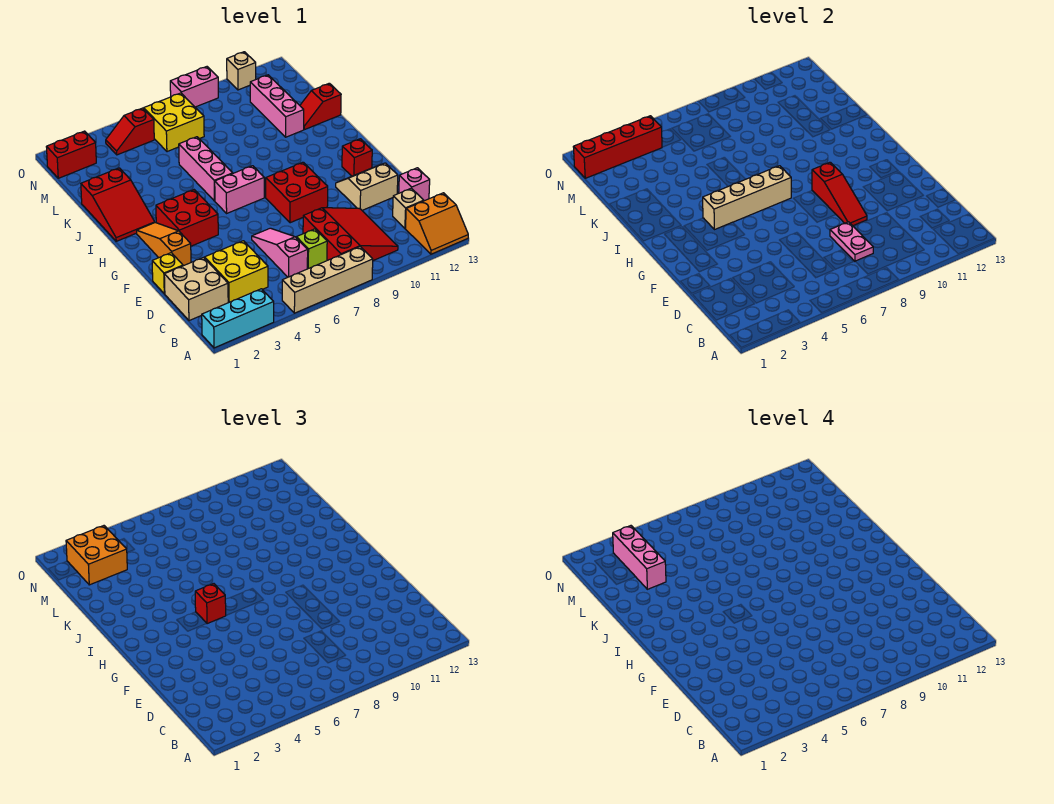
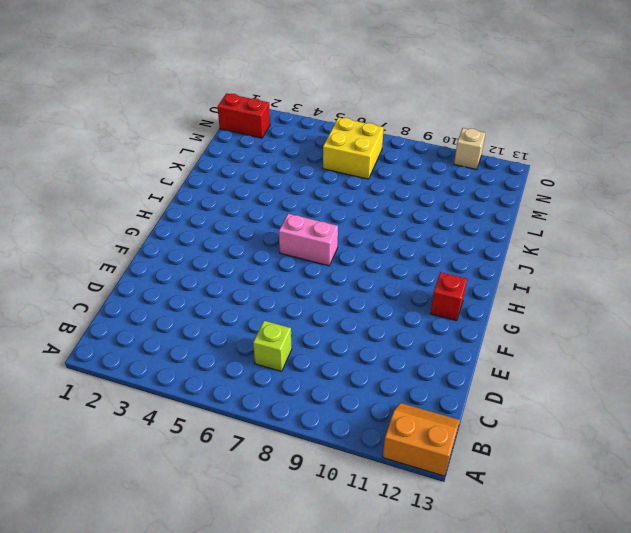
orange 2x2 slope [383,403,460,476] -> orange 2x2 slope turned to [406,193,468,254]
none -> cyan 1x3 brick [202,289,274,348]
none -> tan 1x4 brick [282,247,373,313]
none -> red 3x3 slope [303,208,398,261]
none -> tan 2x2 brick [164,257,228,321]

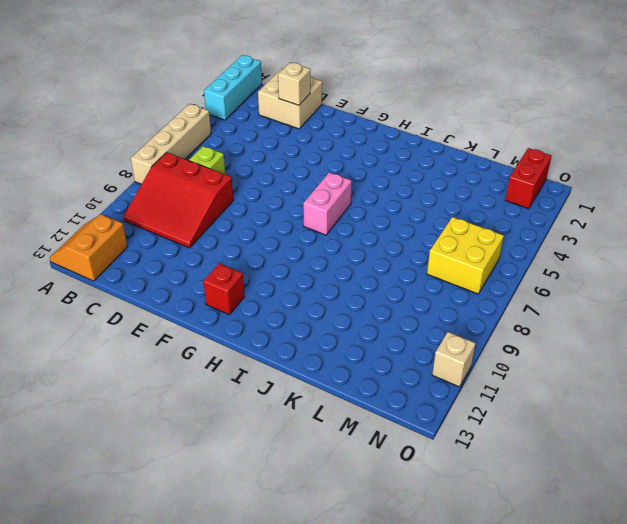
tan 1x1 brick [278,63,310,105] -> tan 1x1 brick moved to [393,188,424,228]
none -> yellow 2x2 brick [205,241,268,303]
none -> pink 1x3 slope [252,228,308,277]
none -> pink 1x1 brick [399,168,430,201]
none -> yellow 1x1 brick [152,253,183,294]

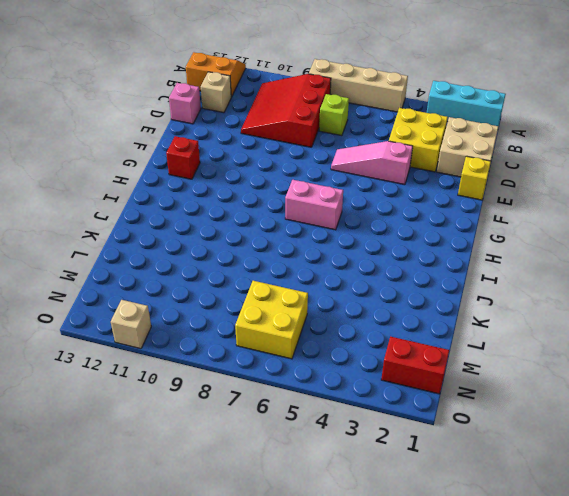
pink 1x3 slope [331,141,413,185] -> pink 1x3 slope turned to [252,228,308,277]
none -> tan 2x2 slope [336,163,398,210]
none -> orange 1x3 slope [137,223,191,266]
none -> red 2x2 brick [266,162,328,223]
none -> red 2x2 brick [156,190,218,246]

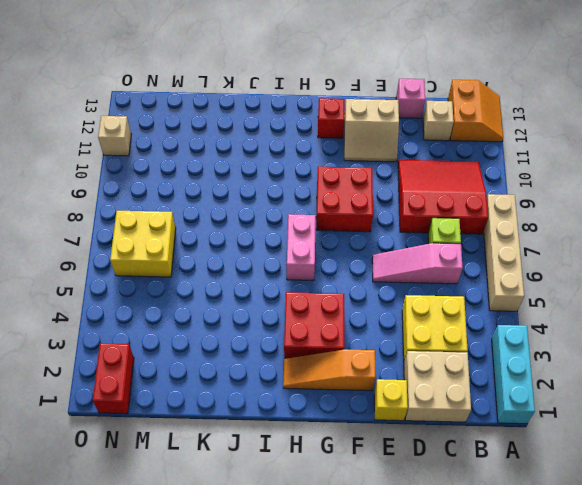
tan 2x2 slope [344,99,399,162] -> tan 2x2 slope turned to [336,163,398,210]
none -> red 2x3 slope [81,168,155,241]
none -> pink 1x3 brick [179,137,233,201]
none -> pink 1x3 brick [250,75,304,137]
none -> red 1x2 slope [300,83,341,130]

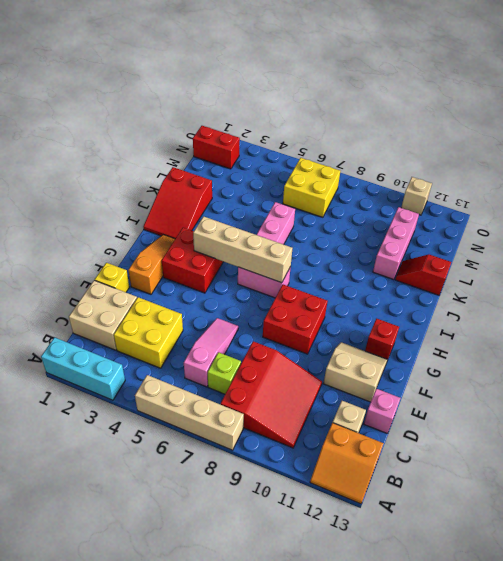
none -> red 1x2 slope [106,108,154,155]
none -> pink 1x2 brick [170,67,218,107]
none -> pink 1x2 plate [830,222,873,261]
none -> red 1x3 slope [812,162,867,226]

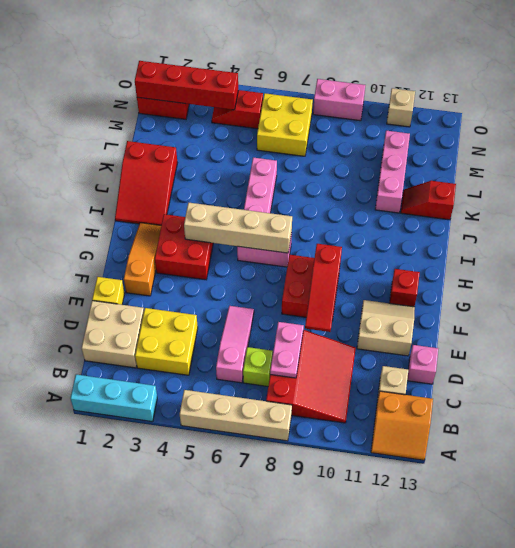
none -> red 1x1 brick [195,584,226,624]
none -> orange 2x2 brick [66,526,127,585]
none -> pink 1x3 brick [613,526,666,589]

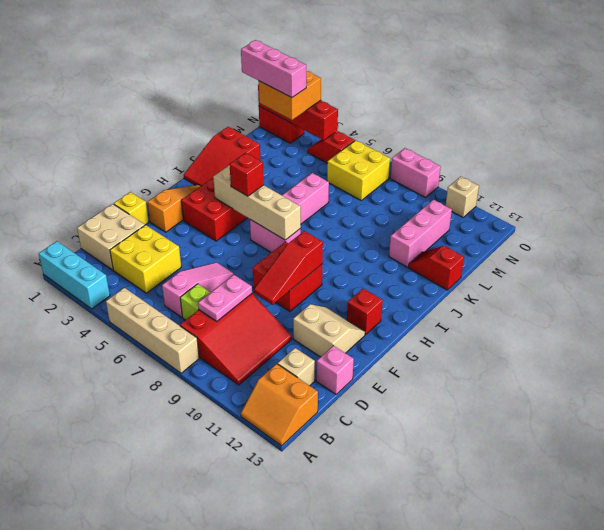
pink 1x3 brick [241,40,306,98] -> pink 1x3 brick turned to [613,526,666,589]

